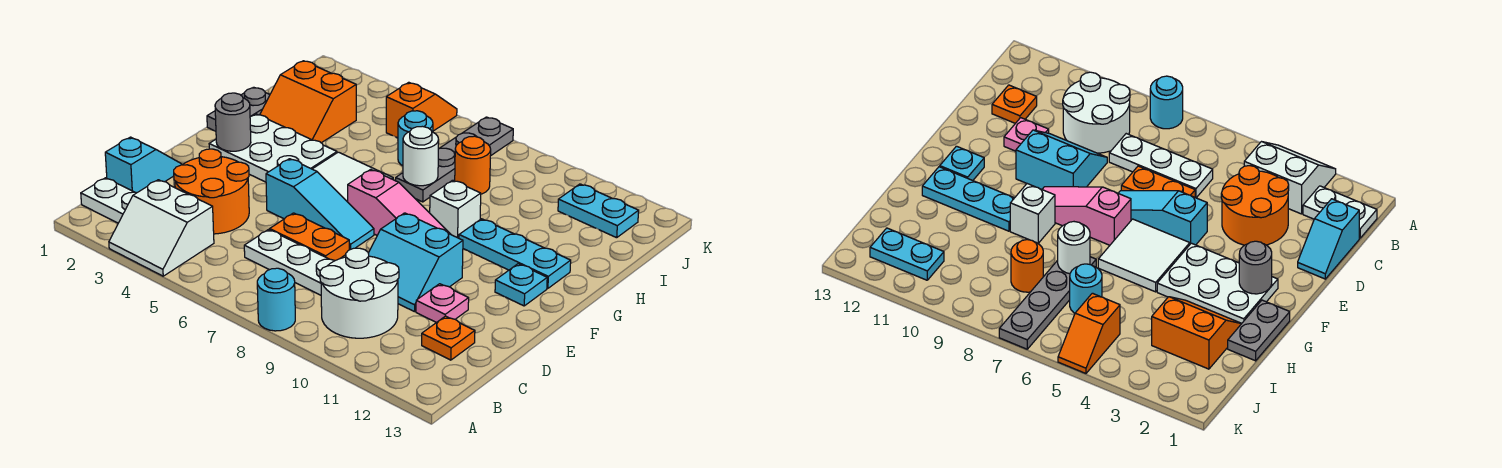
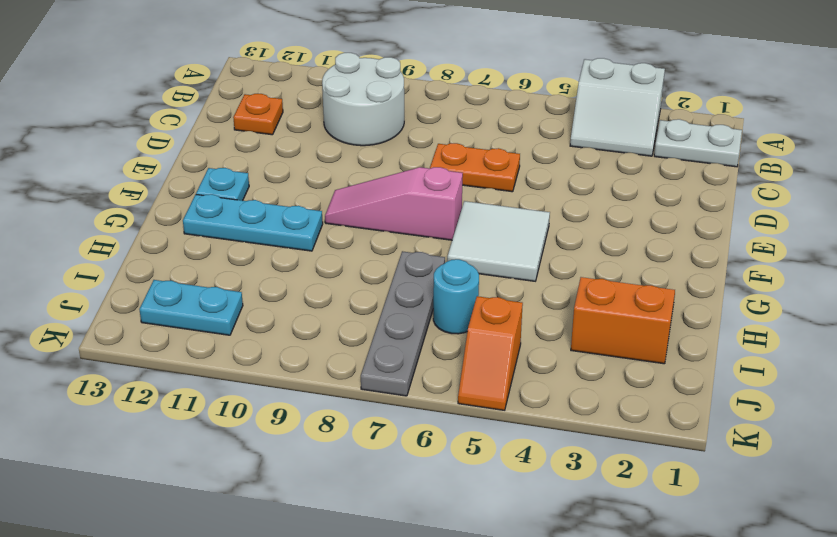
white 2x2 slope [570,58,665,156] -> white 2x2 slope turned to [109,180,214,276]
none -> cyan 1x1 round brick [257,268,295,331]
none -> cyan 1x2 slope [105,137,182,193]
none -> orange 2x2 round brick [174,149,249,234]

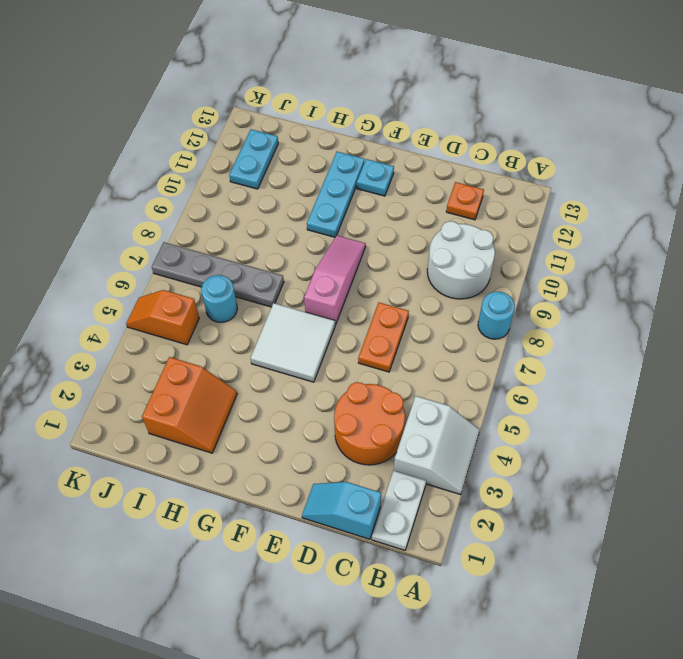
none -> white 1x3 plate [244,230,335,295]
none -> cyan 2x2 slope [368,213,463,312]
none -> pink 1x1 plate [416,284,469,323]

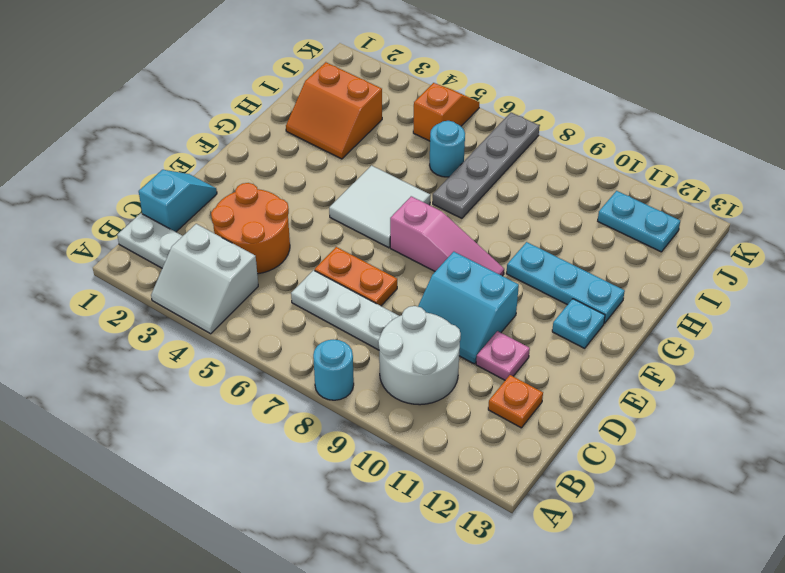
none -> cyan 1x3 slope [266,159,374,250]
none -> white 2x3 plate [209,114,337,182]
none -> grey 1x2 plate [207,87,270,131]

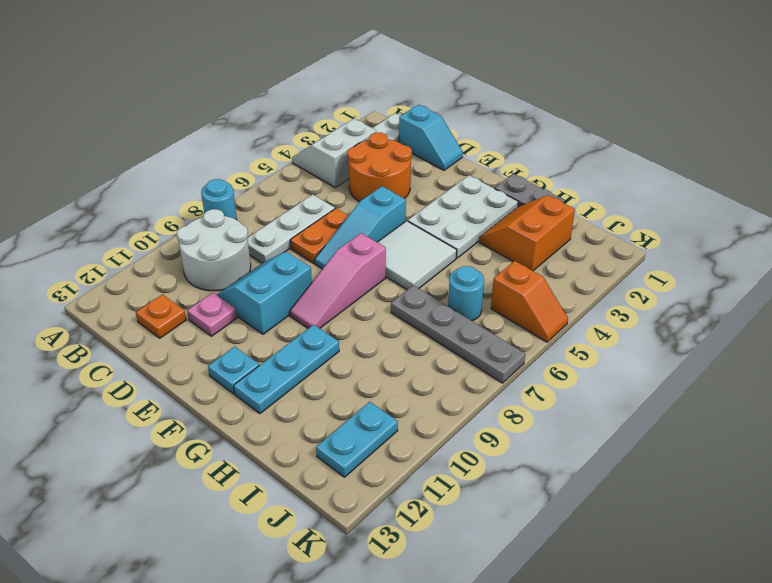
none -> white 1x1 brick [430,180,481,238]
none -> orange 1x1 round brick [455,136,491,194]
none -> grey 1x1 round brick [215,93,251,151]

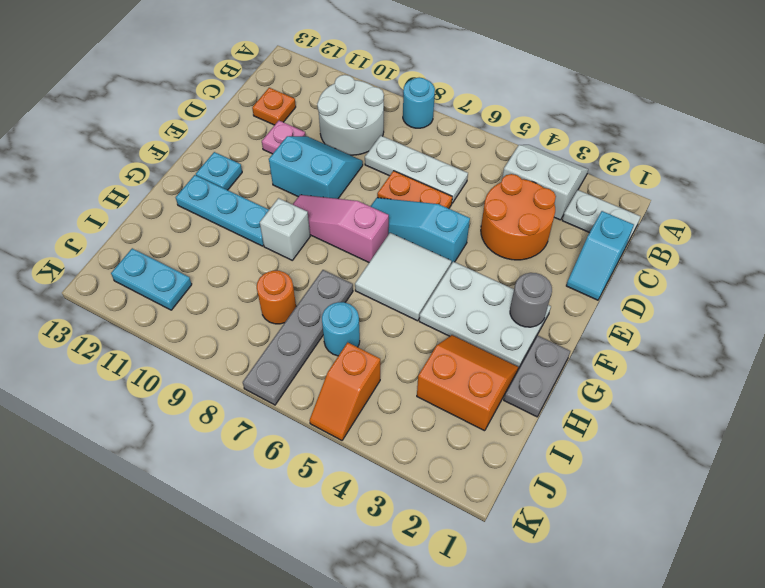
none -> white 1x1 round brick [403,126,439,186]

